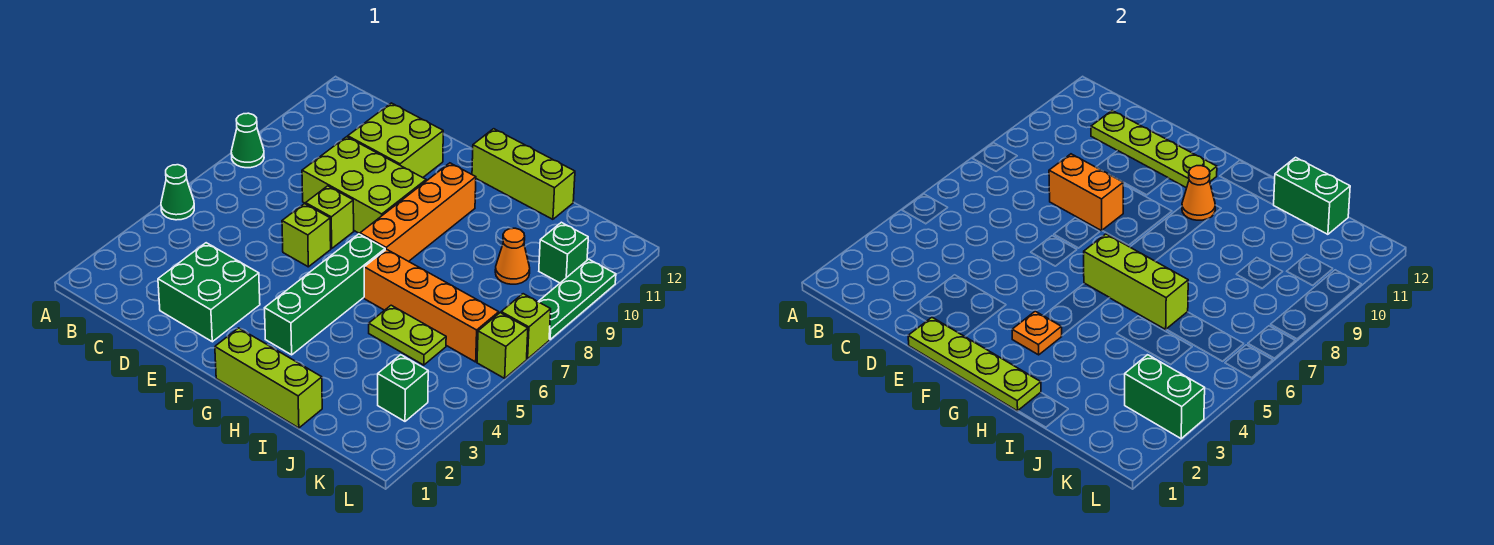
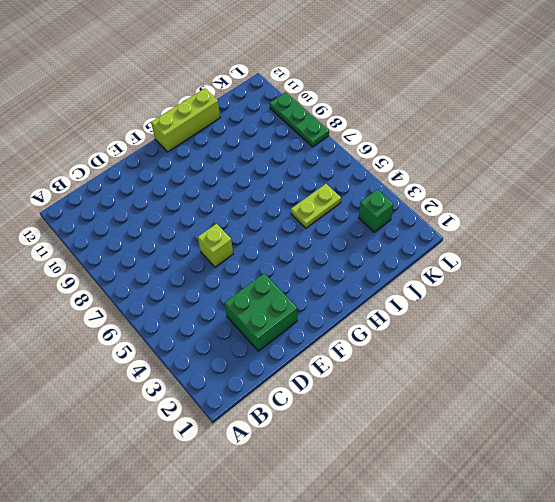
none -> green 1x1 cone [161,165,194,220]
none -> green 1x1 cone [231,113,264,168]
none -> lime 2x3 brick [302,137,426,234]

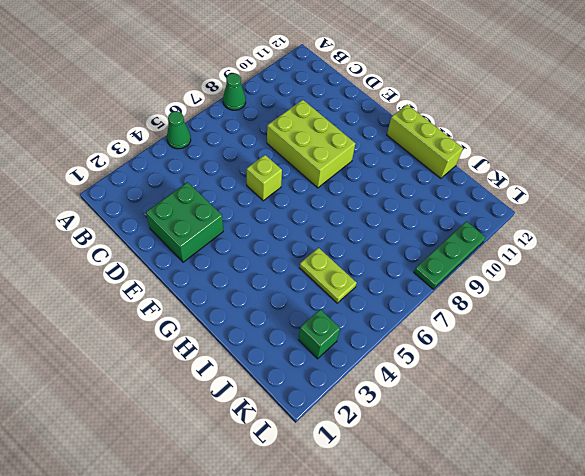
none -> lime 2x2 brick [348,103,443,178]
none -> lime 1x1 brick [306,186,354,249]
none -> lime 1x3 brick [215,328,322,428]

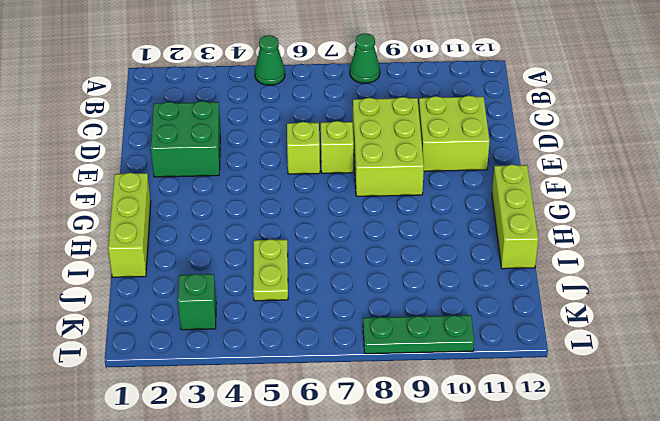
none -> green 1x4 brick [265,234,385,355]
none -> orange 1x4 brick [360,163,476,261]
none -> orange 1x4 brick [364,249,499,362]

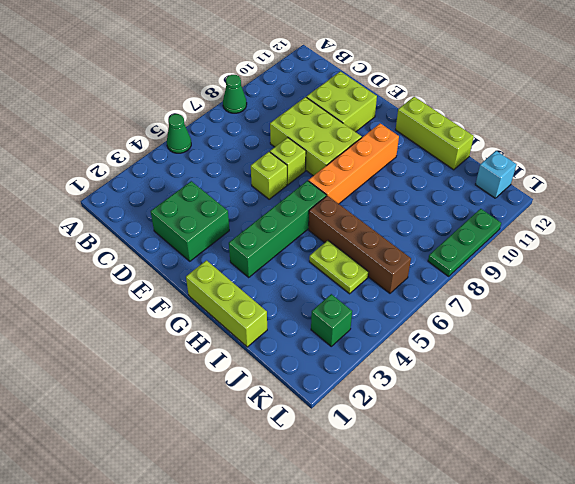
brown 1x4 brick [309,196,411,293] -> orange 1x4 brick [364,249,499,362]
cyan 1x1 brick [475,151,516,198] -> none
none -> orange 1x1 cone [495,228,530,284]
none -> green 1x1 brick [539,222,588,283]
none -> lime 1x1 brick [477,313,528,378]

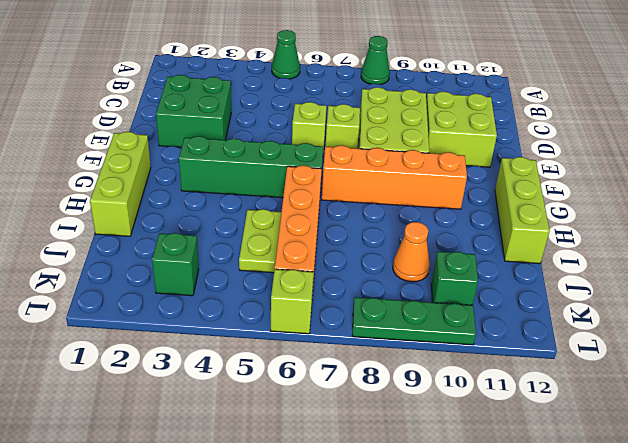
none -> lime 1x1 brick [501,294,551,359]
none -> lime 1x4 plate [1091,111,1217,188]
none -> orange 1x2 brick [1049,154,1123,231]

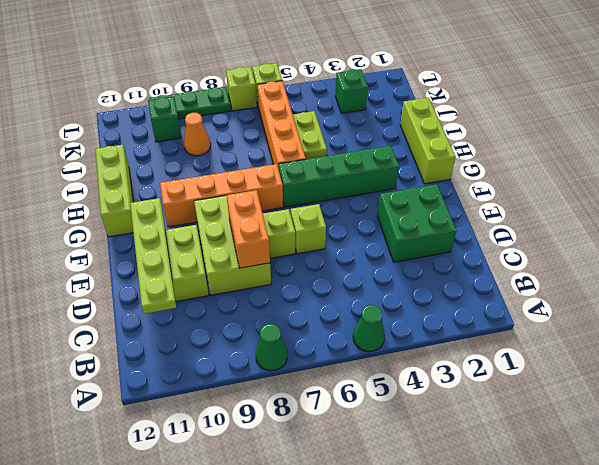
none -> lime 1x4 plate [908,317,1041,411]
none -> orange 1x1 plate [1012,311,1062,355]
none -> lime 1x3 brick [1084,234,1188,329]

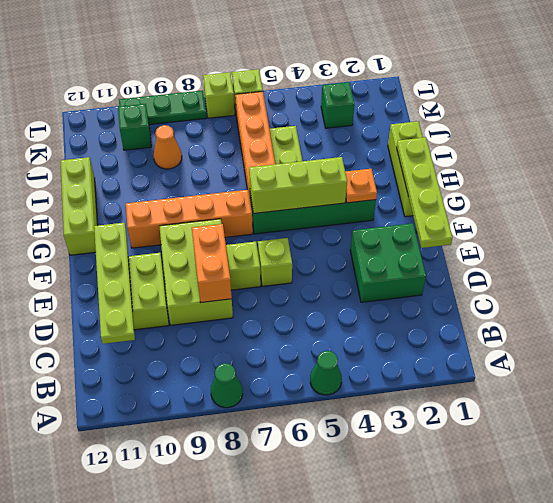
lime 1x3 brick [249,157,347,213] -> lime 1x3 brick turned to [1084,234,1188,329]
none -> orange 1x1 cone [1182,166,1215,220]
none -> green 1x2 brick [1274,157,1350,234]
none -> green 1x2 brick [1125,355,1205,439]

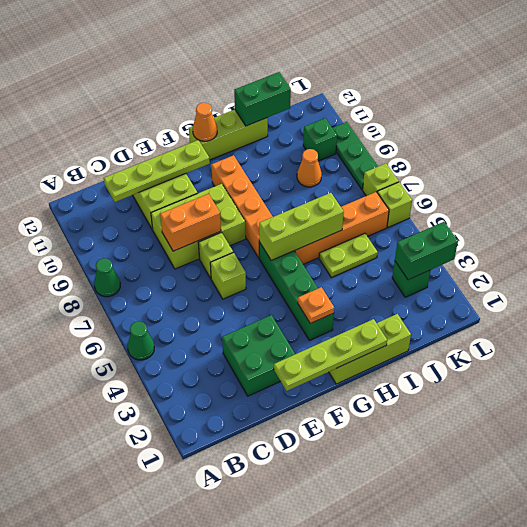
orange 1x1 cone [193,102,217,141] -> orange 1x1 cone moved to [1182,166,1215,220]

